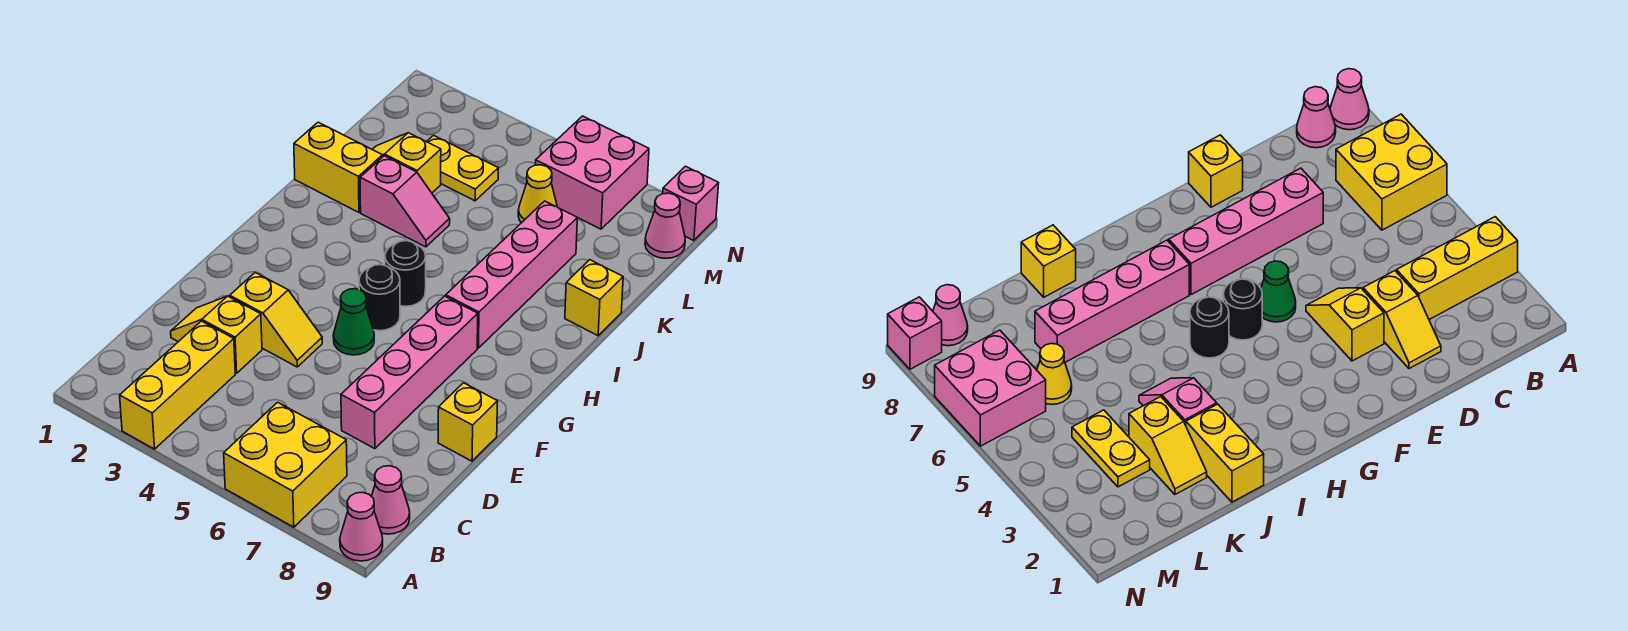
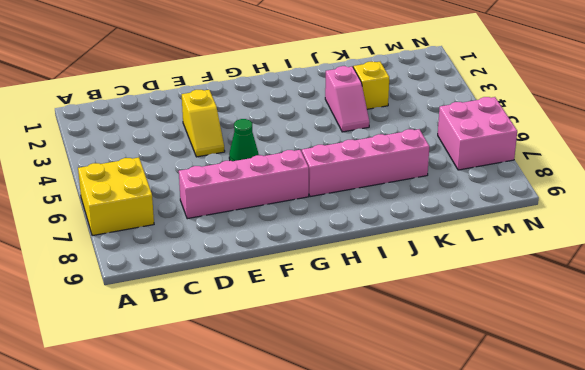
none -> yellow 1x3 brick [120,321,235,449]
none -> pink 1x1 cone [340,492,383,561]
none -> pink 1x1 cone [371,466,410,534]

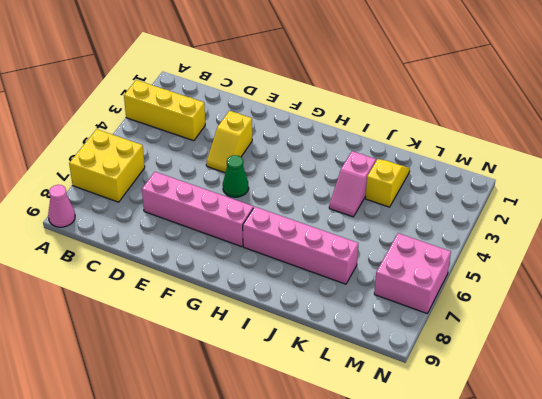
none -> pink 1x1 cone [371,466,410,534]
none -> yellow 1x2 slope [171,296,262,373]
none -> yellow 1x1 brick [438,383,498,461]

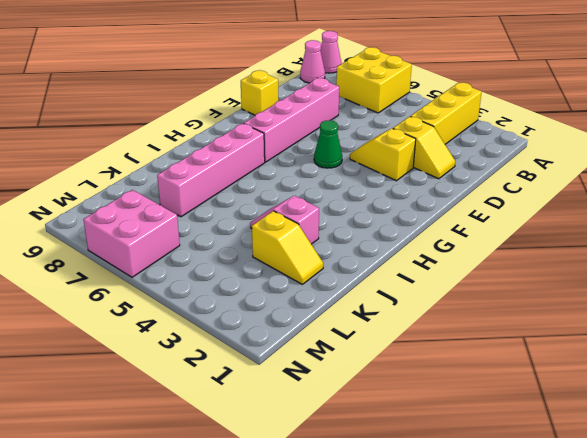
none -> black 1x1 round brick [359,265,400,331]
none -> black 1x1 round brick [385,241,426,306]
none -> yellow 1x2 brick [294,122,383,212]

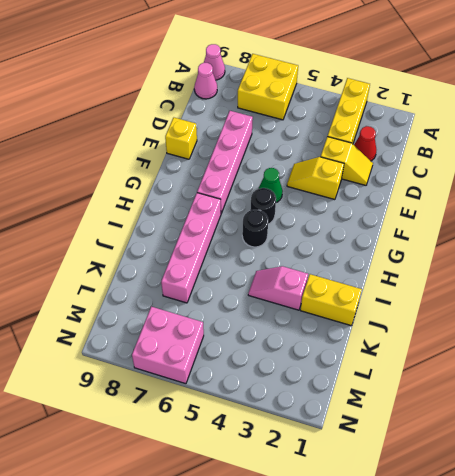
red 1x1 cone [354,126,376,161] -> none
none -> yellow 1x1 brick [565,260,623,336]
none -> yellow 1x2 slope [372,133,441,193]
none -> yellow 1x2 plate [427,135,499,201]

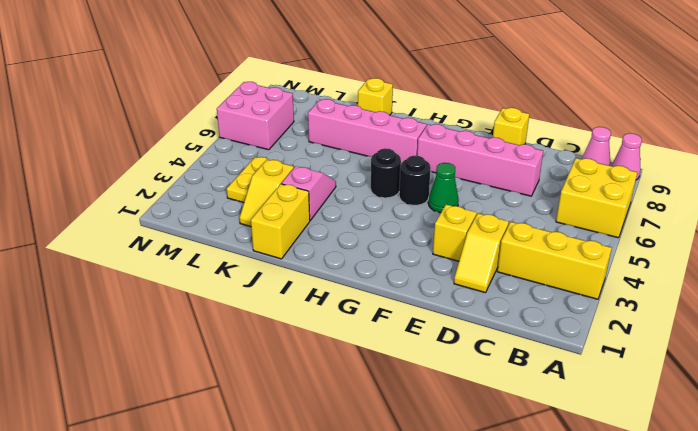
none -> yellow 1x1 cone [518,165,557,223]
none -> pink 1x1 cone [645,193,685,258]
none -> pink 1x1 brick [663,166,719,241]

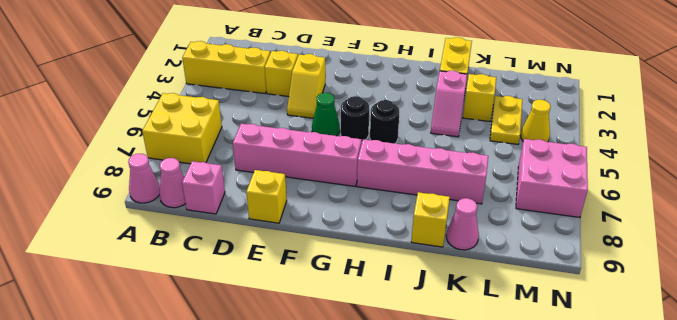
pink 1x1 brick [182,161,225,214] -> pink 1x1 brick moved to [663,166,719,241]
pink 1x1 cone [446,198,479,250] -> pink 1x1 cone moved to [645,193,685,258]
yellow 1x1 cone [521,100,551,142] -> yellow 1x1 cone moved to [518,165,557,223]

